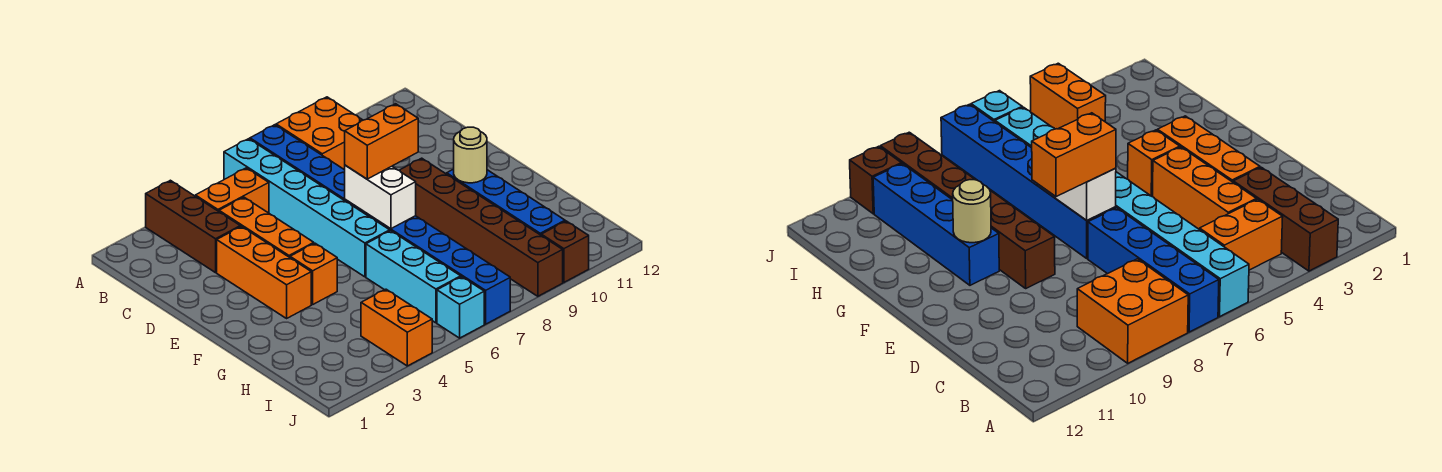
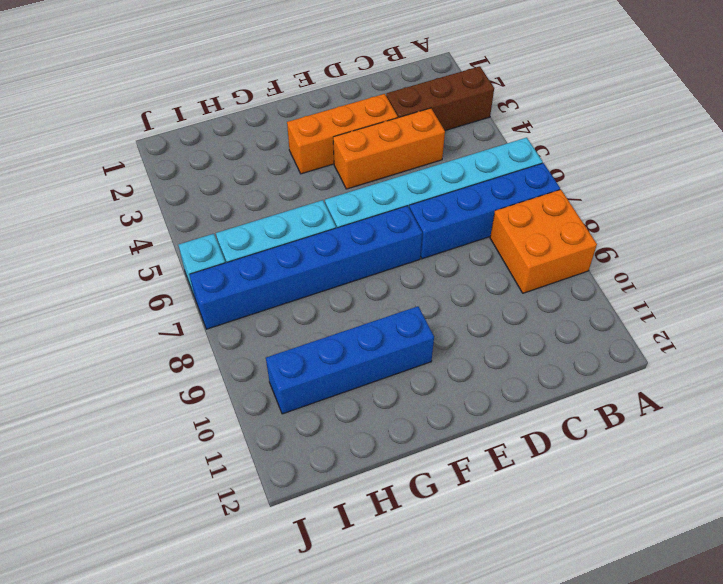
none -> orange 1x2 brick [195,168,269,213]
none -> brown 1x6 brick [399,158,563,296]
none -> orange 1x1 brick [290,243,337,305]

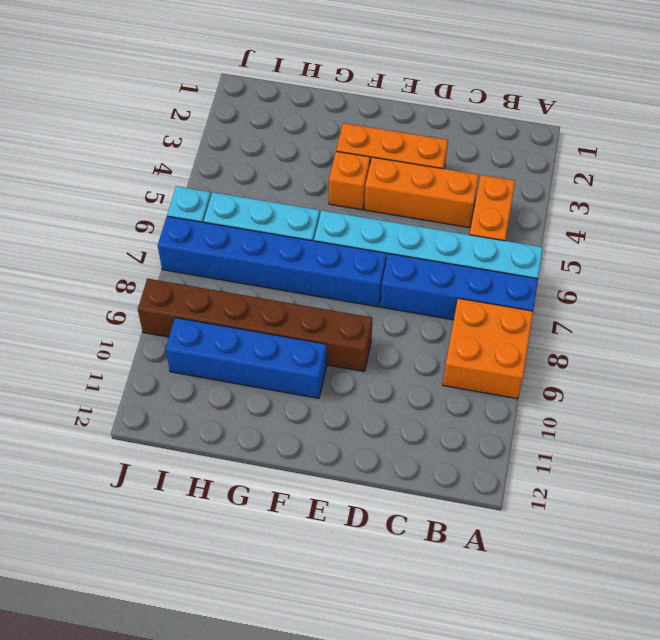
none -> brown 1x3 brick [146,180,240,273]
none -> orange 1x2 brick [361,289,432,366]
none -> brown 1x1 brick [541,221,589,282]

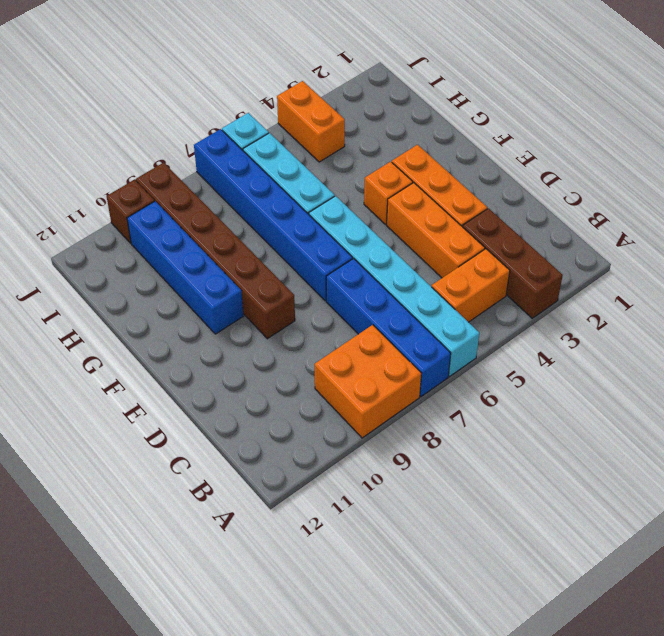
none -> white 1x2 brick [345,165,416,229]
none -> tan 1x1 round brick [454,127,487,183]
none -> orange 1x2 brick [345,104,418,179]

